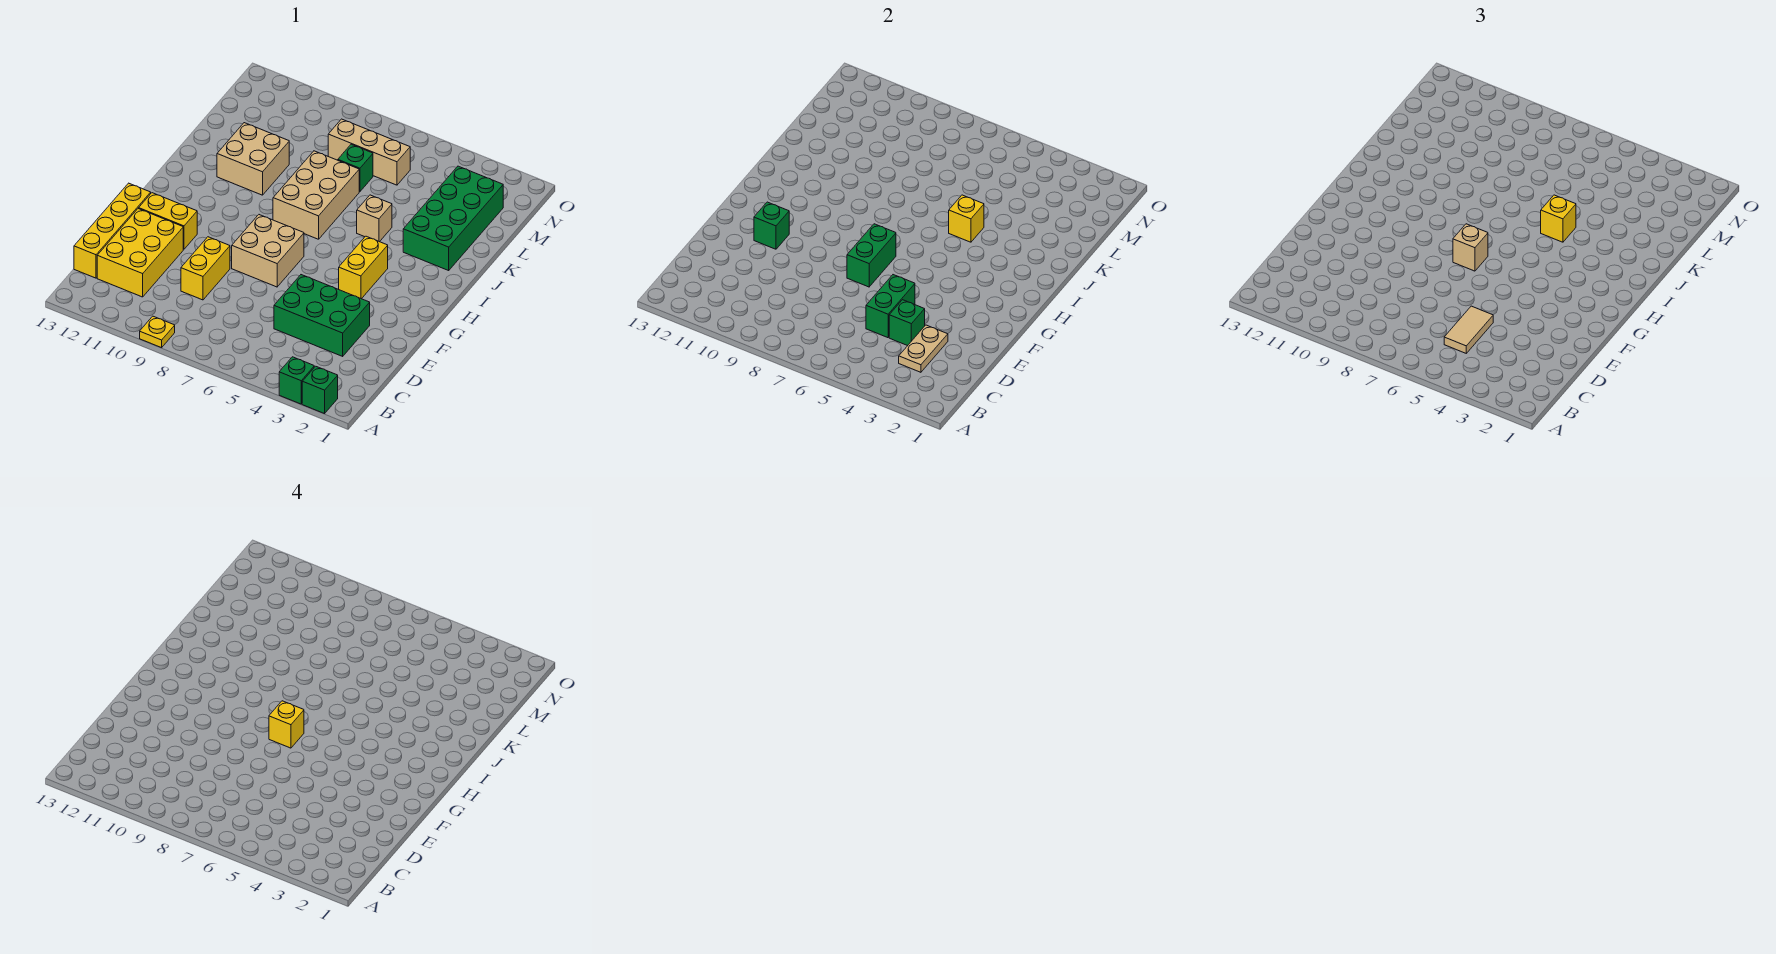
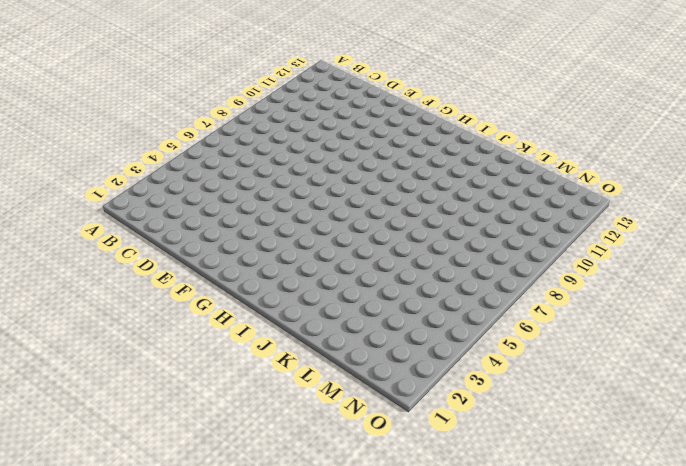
none -> green 1x1 brick [302,366,338,414]
none -> green 1x1 brick [279,357,314,404]
none -> yellow 1x1 plate [140,316,175,348]

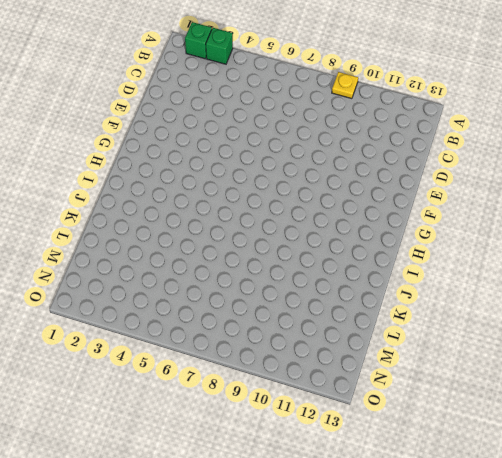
none -> yellow 2x3 brick [97,208,183,297]
none -> yellow 1x4 brick [74,183,151,278]
none -> green 2x3 brick [274,275,370,356]

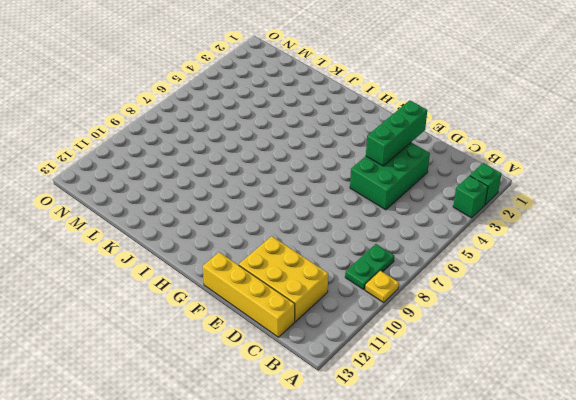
green 1x2 plate [345,244,394,290] -> none
green 1x3 brick [366,100,427,166] -> none
none -> yellow 1x2 brick [181,237,230,300]
none -> tan 2x2 brick [232,215,304,287]
none -> yellow 1x2 brick [139,193,197,249]

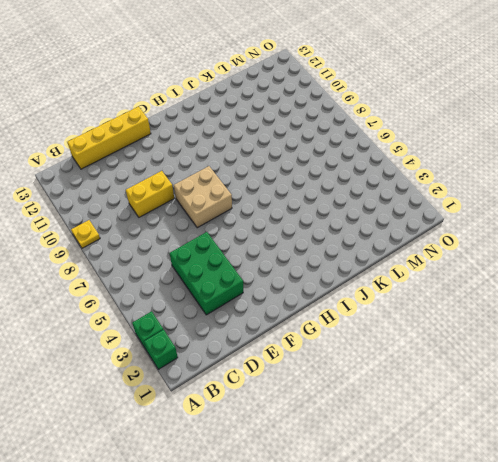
none -> yellow 2x3 brick [97,208,183,297]
none -> yellow 1x2 brick [139,193,197,249]
none -> yellow 1x2 brick [339,236,388,299]

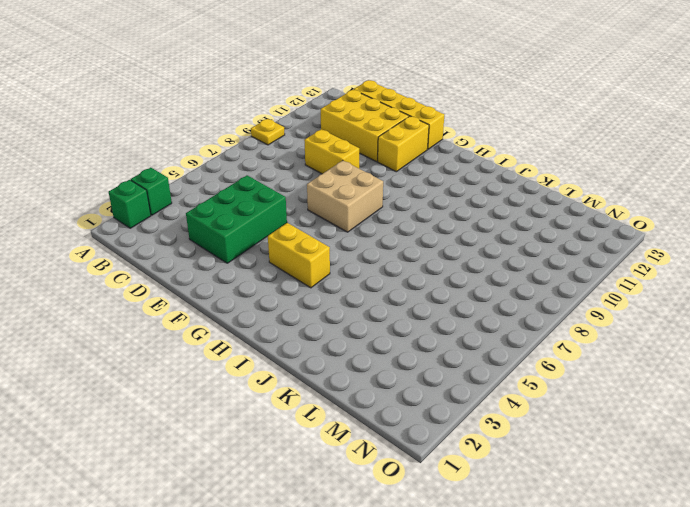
none -> tan 2x3 brick [273,151,359,239]
none -> green 2x4 brick [403,166,503,270]
none -> tan 1x1 brick [357,195,392,242]

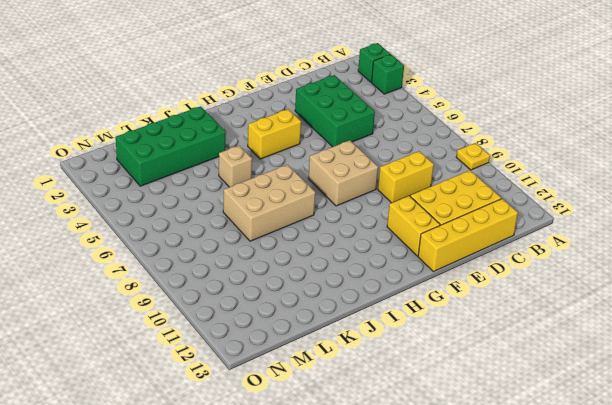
none -> tan 2x2 brick [217,123,289,195]
none -> green 1x1 brick [338,144,373,192]
none -> tan 1x3 brick [328,119,410,185]

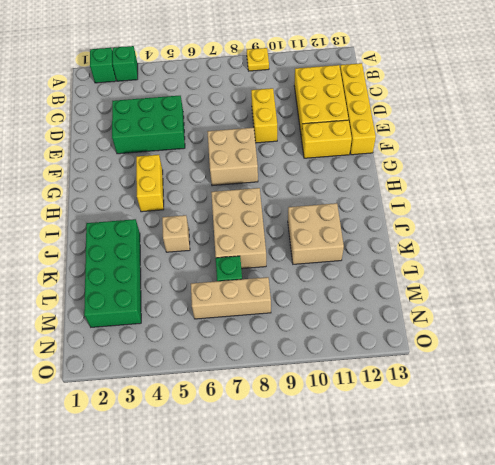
none -> tan 1x2 plate [899,325,948,372]
none -> green 1x1 brick [889,300,925,346]
none -> green 1x2 brick [866,275,915,338]

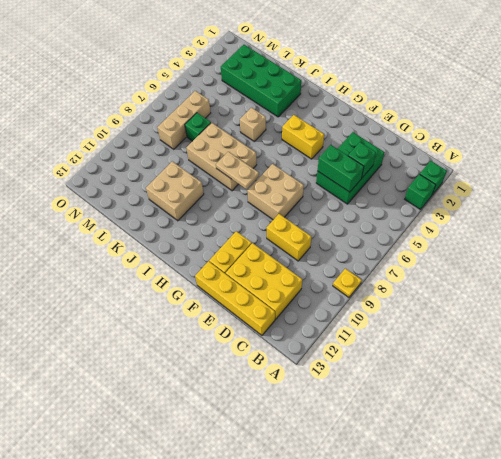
tan 1x2 plate [216,152,259,189] -> tan 1x2 plate moved to [899,325,948,372]
none -> green 1x2 brick [847,224,896,287]
none -> green 1x1 brick [754,202,789,249]
none -> yellow 1x1 brick [949,195,984,242]

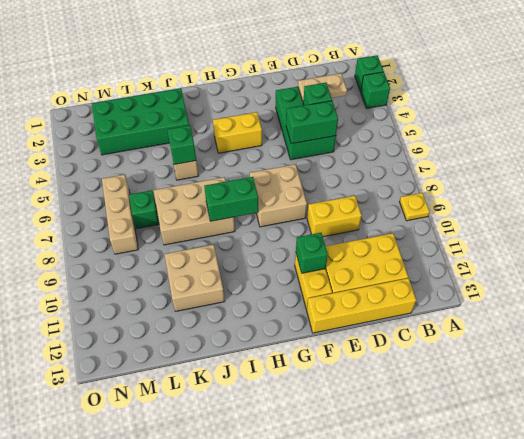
green 1x2 brick [204,177,258,221] -> green 1x2 brick moved to [847,224,896,287]
green 1x1 brick [167,125,196,165] -> yellow 1x1 brick [949,195,984,242]
none -> tan 1x2 tile [1444,306,1493,353]
none -> tan 1x1 brick [1453,224,1488,271]
none -> yellow 1x1 brick [1541,195,1576,242]

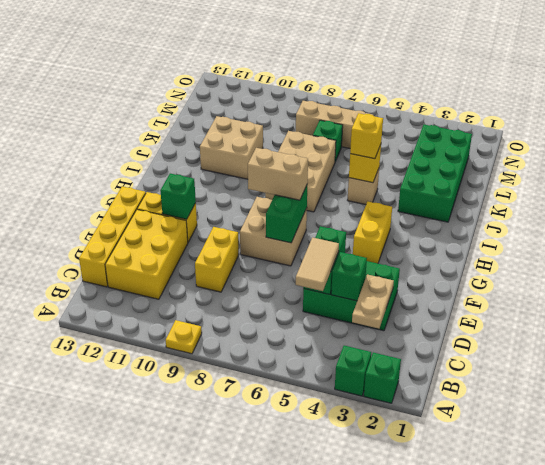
tan 1x2 brick [248,148,308,200] -> tan 1x1 brick [1453,224,1488,271]
none -> yellow 1x1 brick [269,701,304,748]

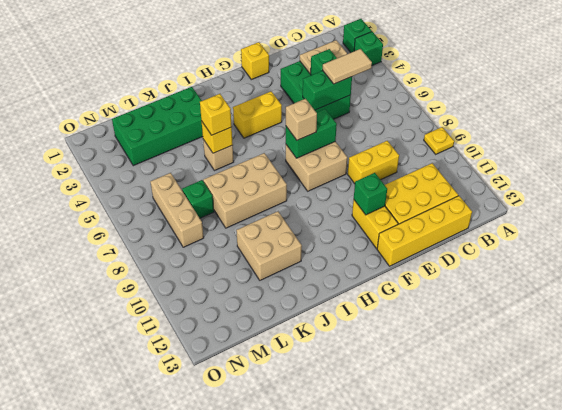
yellow 1x1 brick [241,42,269,80] -> yellow 1x1 brick moved to [269,701,304,748]

